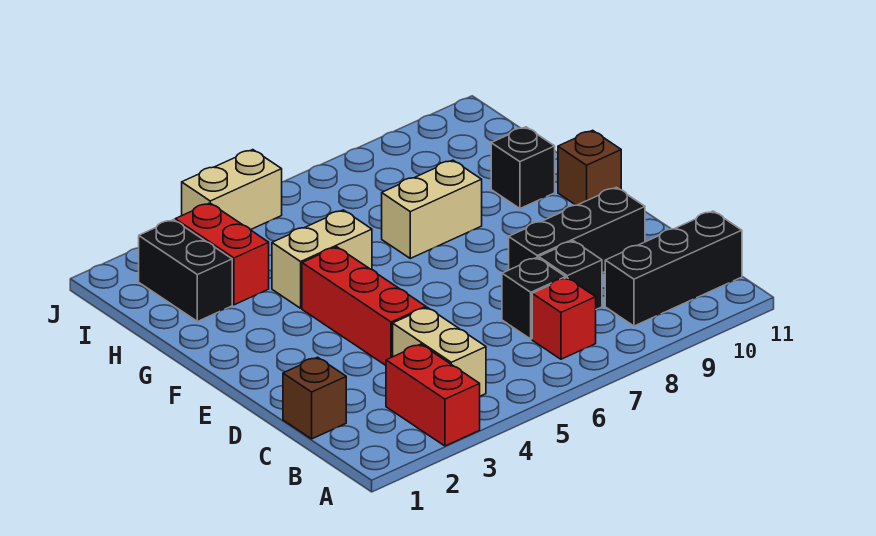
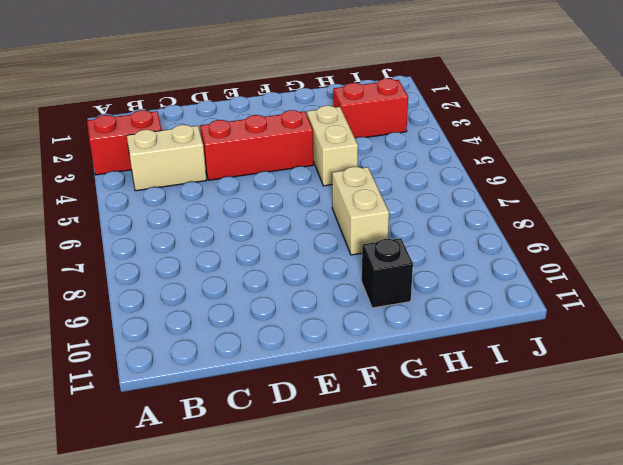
none -> red 1x1 brick [532,278,596,359]
none -> black 1x3 brick [605,211,742,326]
none -> brown 1x1 brick [283,357,346,439]

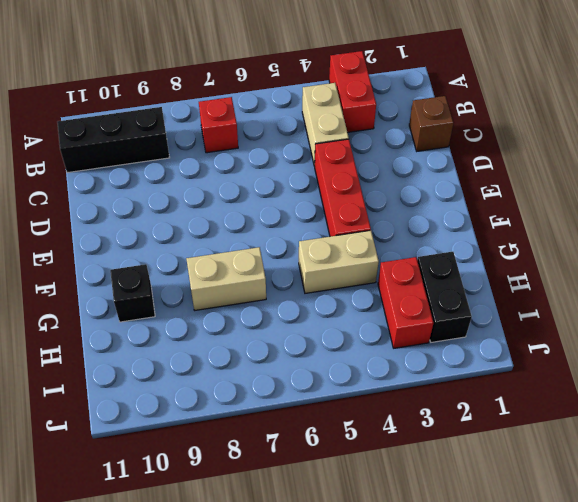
none -> black 1x1 brick [502,258,566,339]
none -> black 1x1 brick [539,241,602,309]
none -> black 1x3 brick [509,187,645,273]

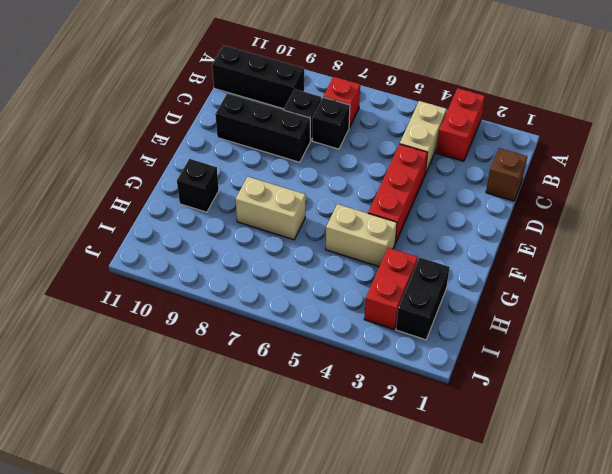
none -> brown 1x1 brick [558,130,621,205]
none -> tan 1x2 brick [182,150,282,230]

